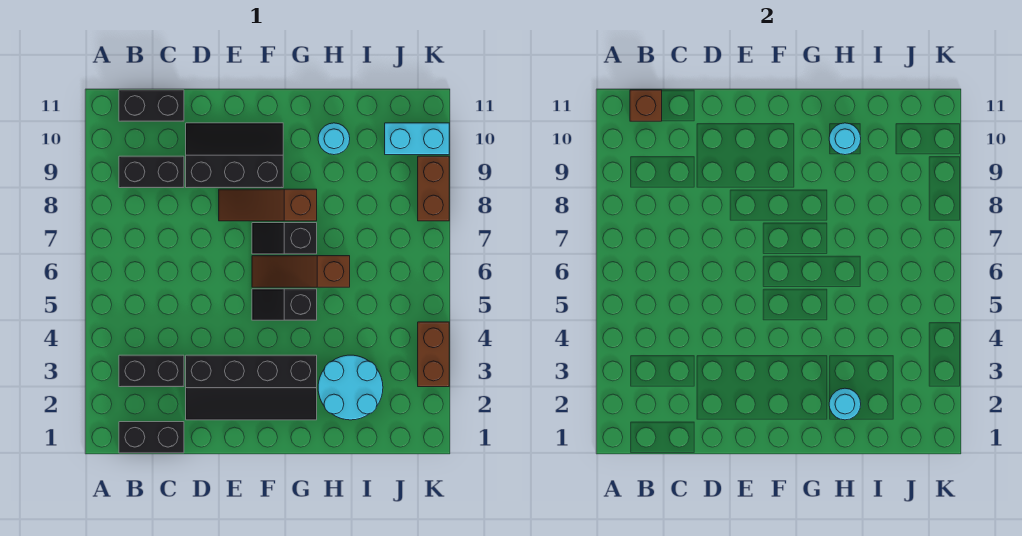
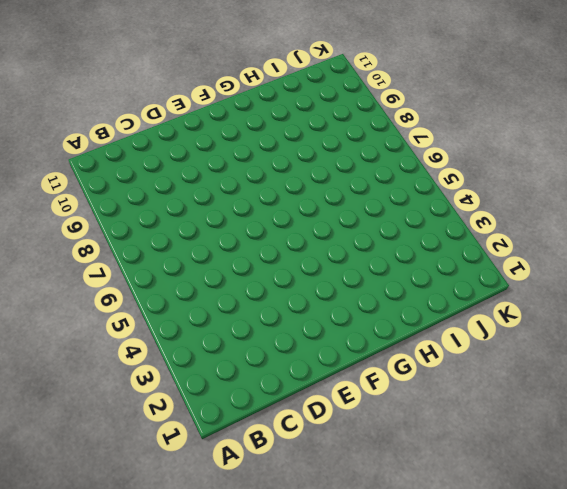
none -> black 1x2 brick [119,422,184,453]
none -> black 1x2 brick [119,355,184,387]
none -> black 1x2 brick [119,156,184,188]

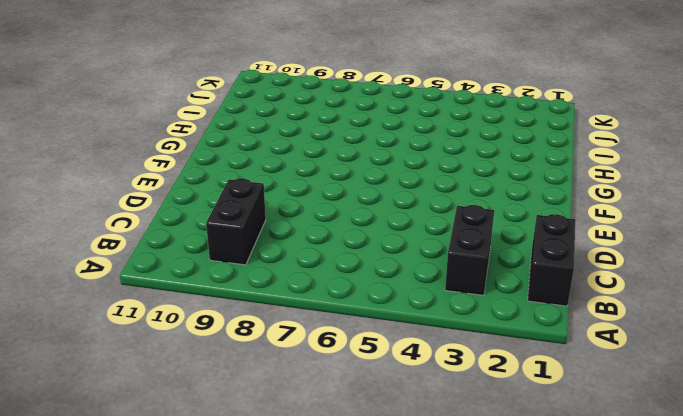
none -> black 1x2 brick [119,90,184,121]
none -> black 2x4 slope [186,355,317,420]
none -> black 2x3 slope [186,123,283,188]

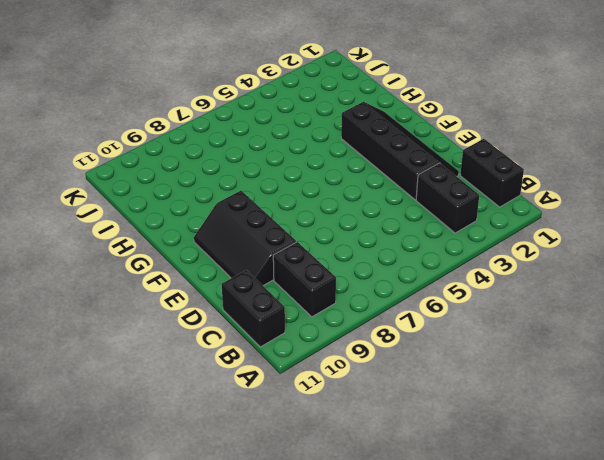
none -> brown 1x3 slope [219,189,317,221]
none -> black 1x2 slope [252,289,317,320]
none -> brown 1x3 slope [252,256,350,287]

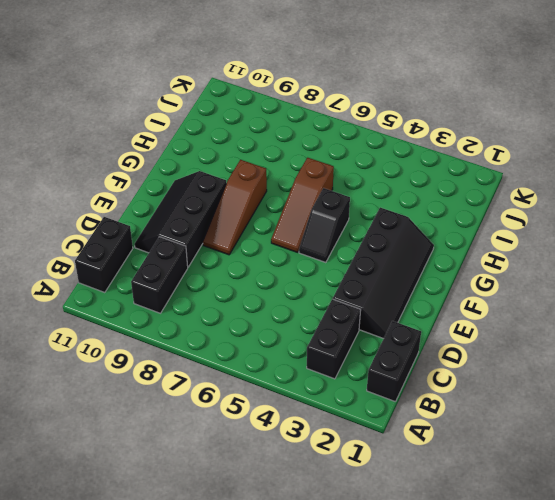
none -> black 1x2 slope [252,223,317,254]
none -> cyan 2x2 round brick [318,355,383,420]
none -> cyan 1x1 round brick [318,123,350,155]

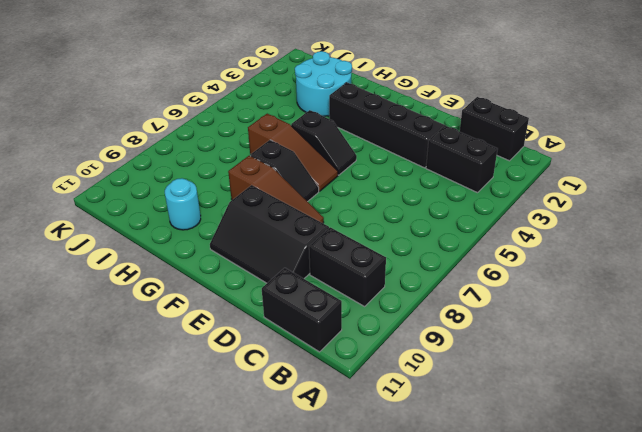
none -> cyan 1x2 brick [385,123,449,155]
none -> brown 1x2 brick [418,322,449,387]
none -> brown 1x2 brick [418,156,449,221]

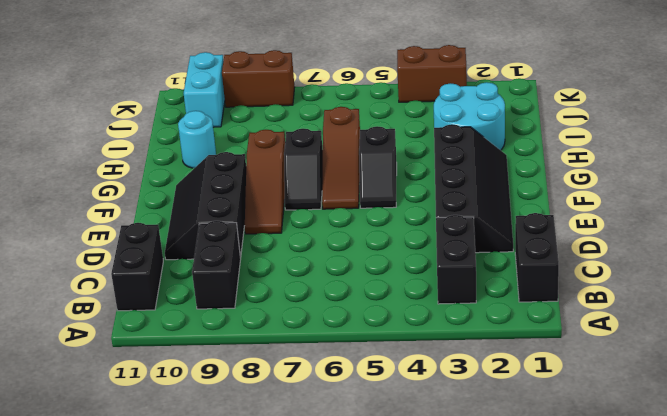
none -> brown 1x1 brick [630,90,662,121]
none -> cyan 1x1 round brick [829,388,861,420]
none -> cyan 1x1 round brick [829,123,861,155]

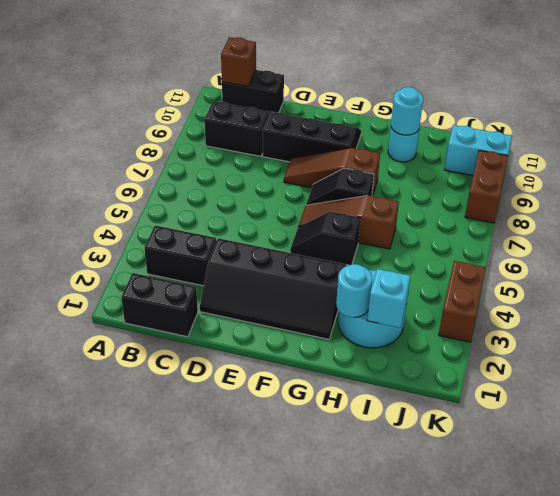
cyan 1x1 brick [367,269,410,328] -> none

